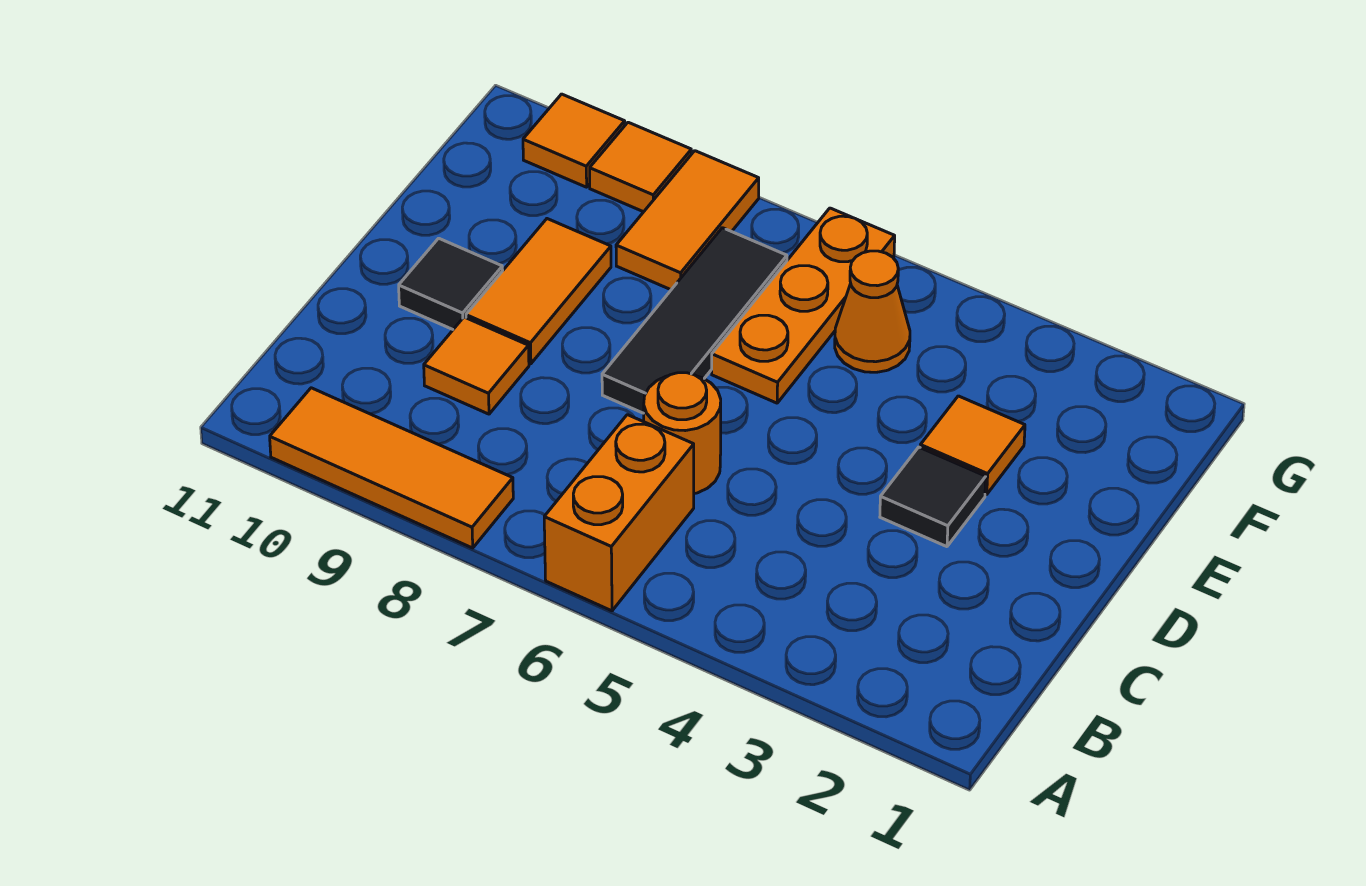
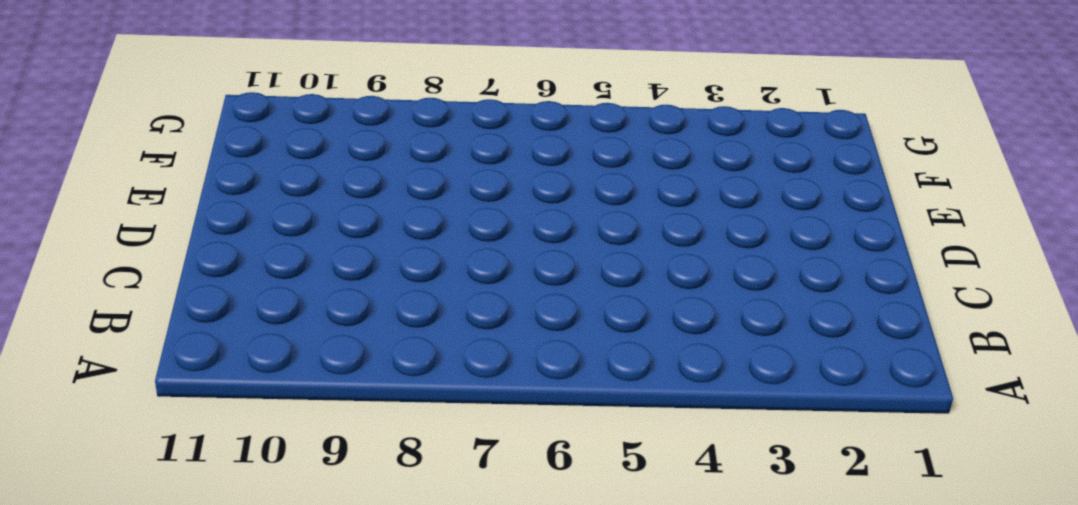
none -> orange 1x2 brick [544,415,694,611]
none -> orange 1x3 tile [270,388,513,548]
none -> orange 1x1 round brick [644,373,721,494]

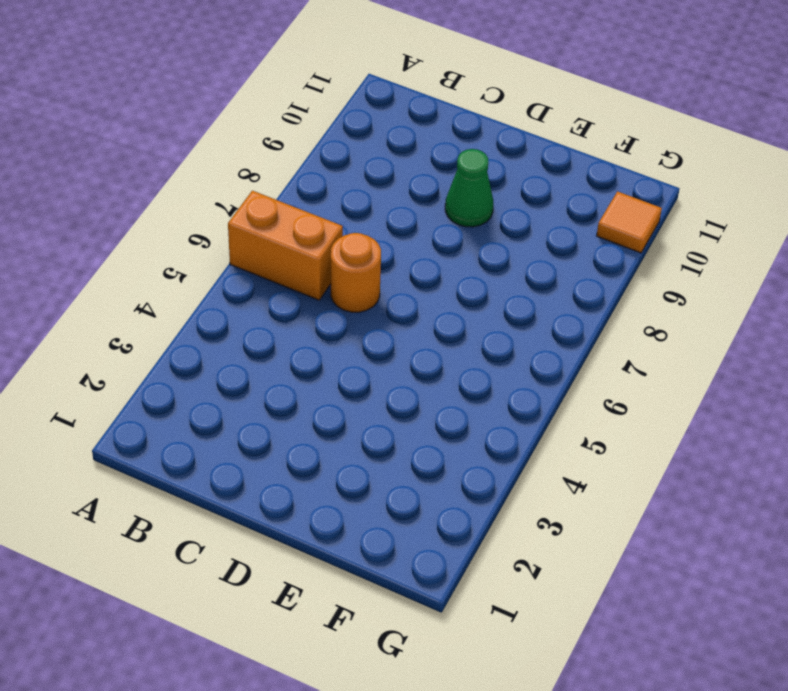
green 1x1 cone [445,149,493,227] -> orange 1x2 tile [466,219,611,364]
none -> orange 1x3 tile [270,388,513,548]
none -> orange 1x1 tile [424,317,529,414]
none -> black 1x1 tile [880,447,986,547]

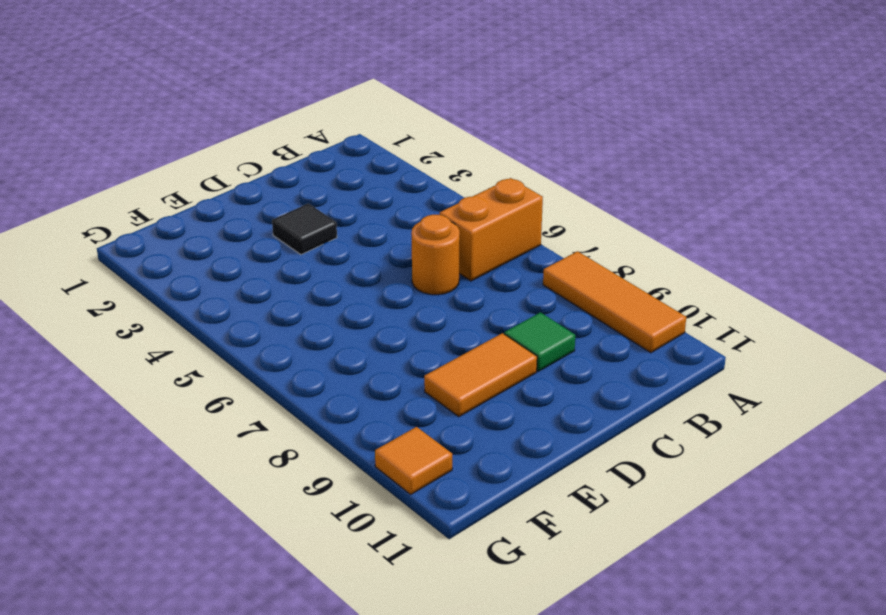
green 1x1 tile [504,312,575,371] -> orange 1x1 tile [424,317,529,414]
none -> black 1x3 tile [602,228,787,413]
none -> black 1x1 tile [399,238,503,329]
none -> orange 1x1 tile [920,396,1025,494]

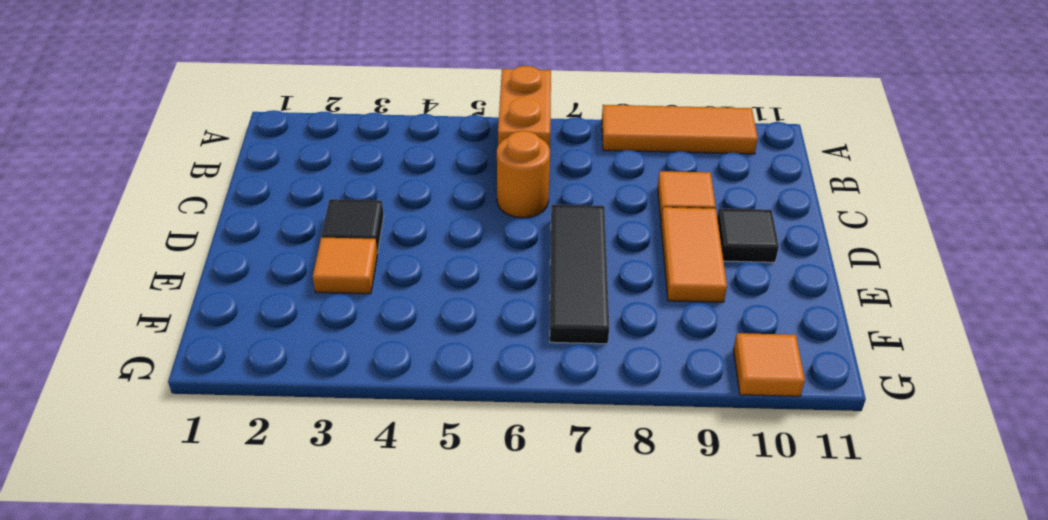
none -> orange 1x3 plate [712,208,895,403]
none -> orange 1x1 cone [835,251,910,372]
none -> orange 1x2 tile [616,151,759,290]

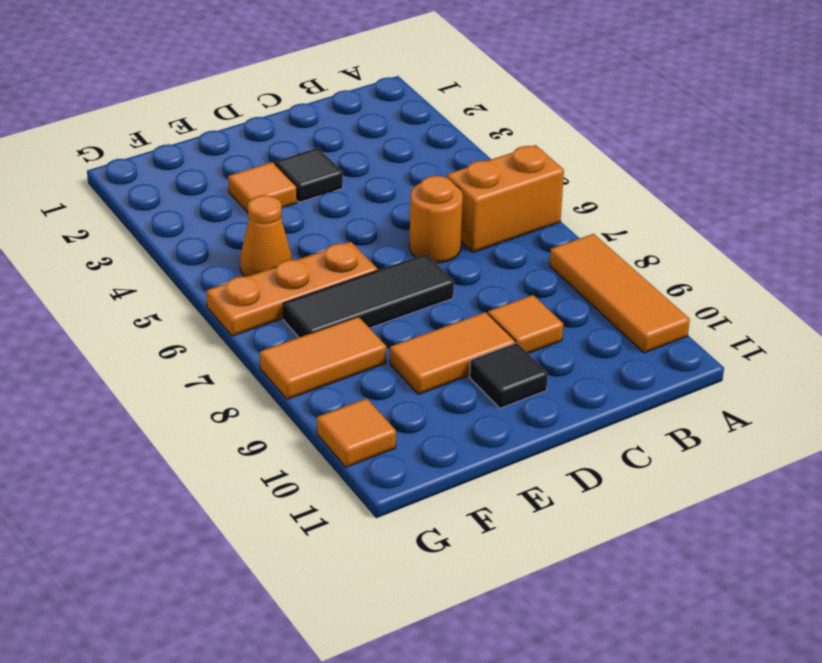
none -> orange 1x1 tile [590,122,691,212]

